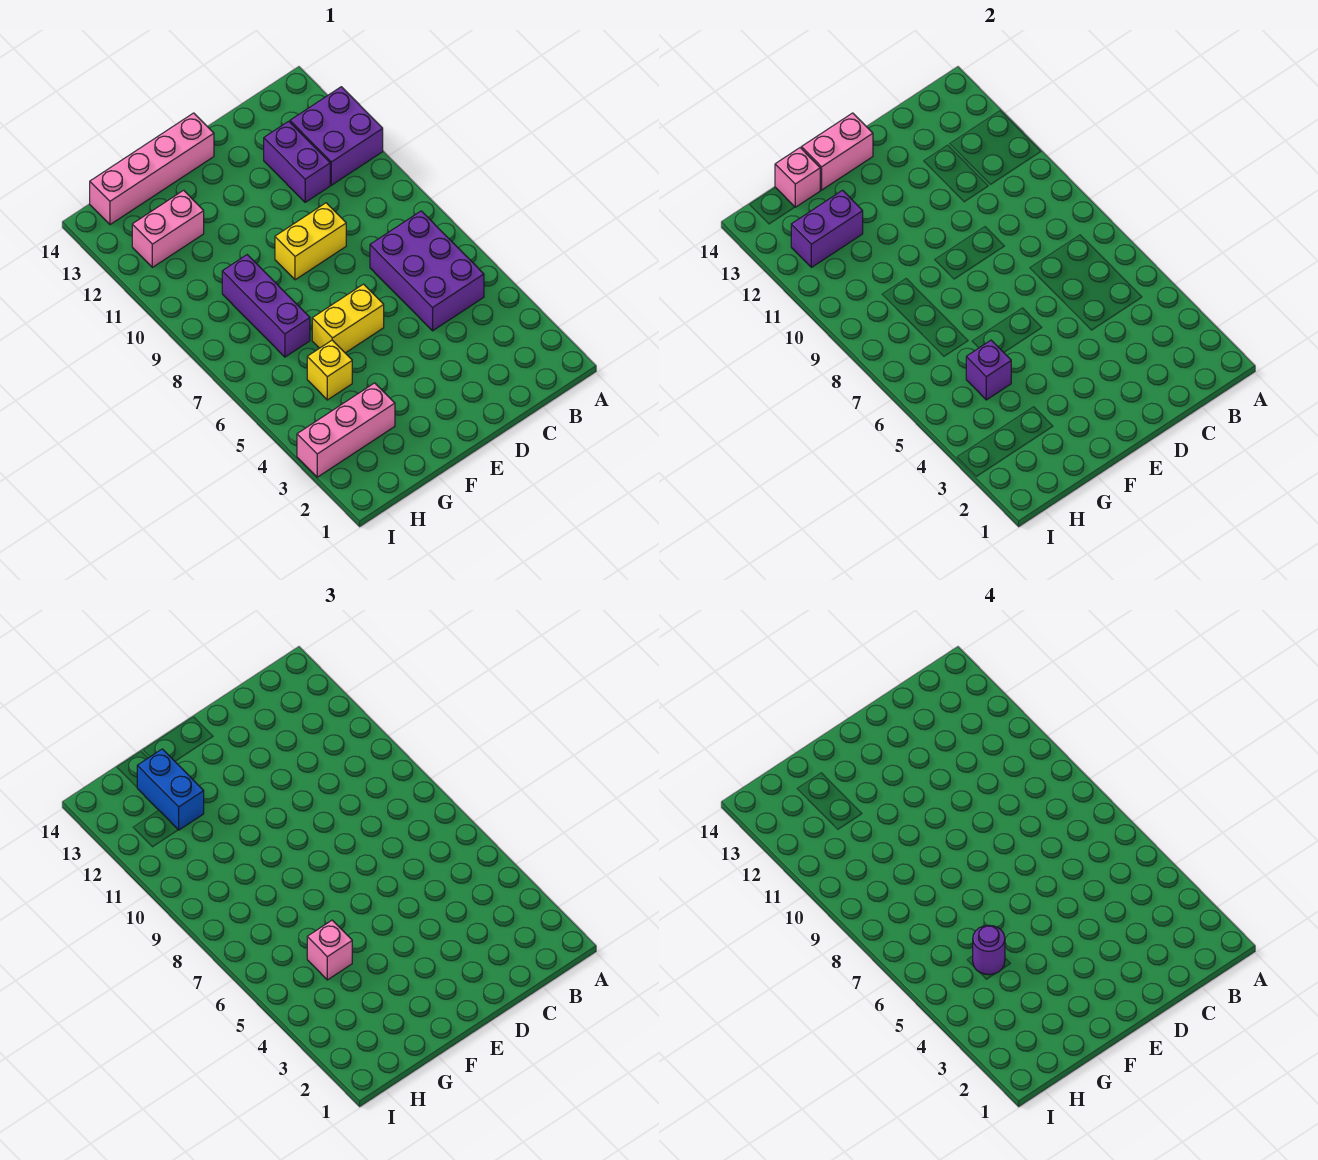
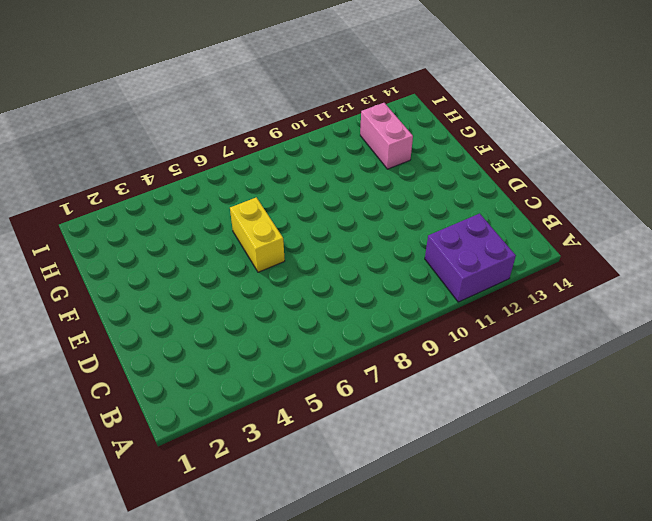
none -> purple 2x3 brick [370,211,484,331]
none -> purple 1x2 brick [264,121,330,202]
none -> yellow 1x2 brick [275,203,346,280]

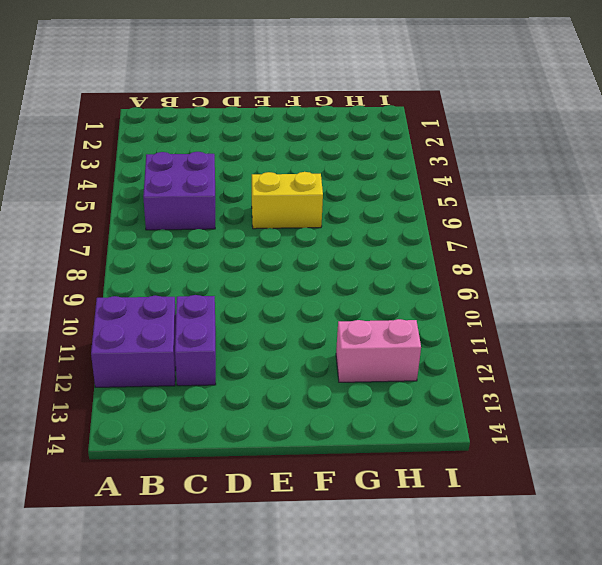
purple 2x2 brick [143,152,215,230] -> purple 2x3 brick [370,211,484,331]
none -> yellow 1x2 brick [275,203,346,280]
none -> pink 1x4 brick [90,113,214,225]
none -> pink 1x3 brick [297,383,395,477]

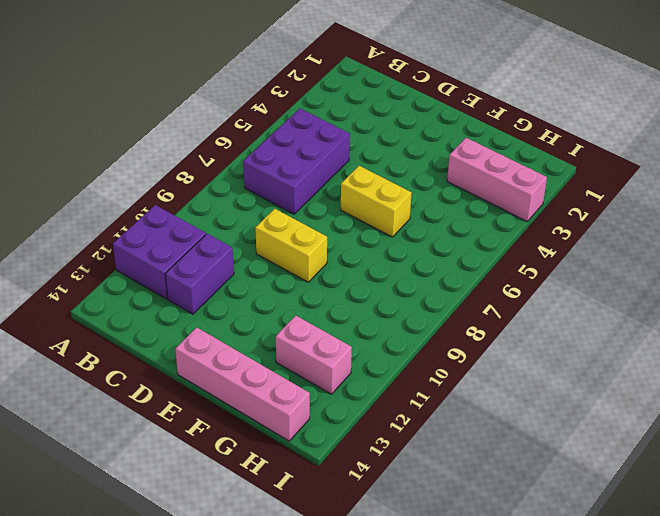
none -> yellow 1x1 brick [307,340,352,400]
none -> purple 1x3 brick [222,255,310,357]
none -> pink 1x2 brick [801,113,873,190]

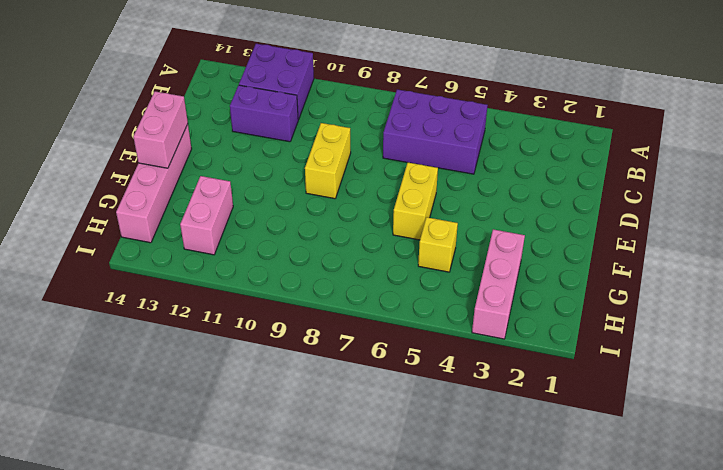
none -> purple 1x3 brick [222,255,310,357]
none -> purple 1x1 brick [966,340,1011,400]
none -> purple 1x2 brick [791,190,863,267]

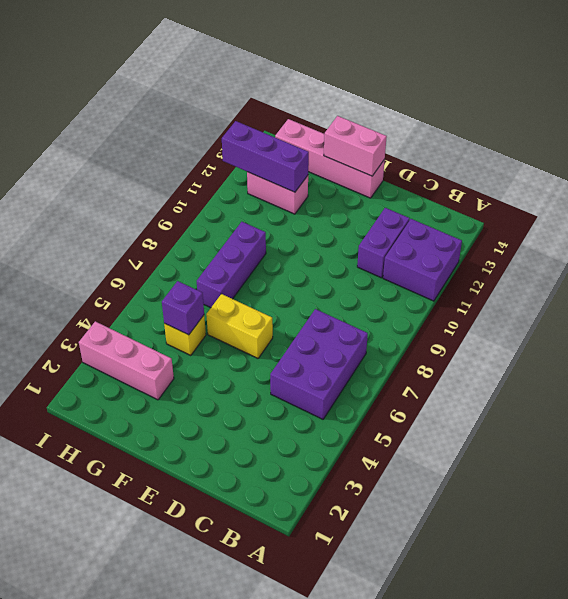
purple 1x3 brick [222,121,309,192] -> purple 1x2 brick [791,190,863,267]
none -> yellow 1x2 brick [275,203,346,280]
none -> pink 1x1 brick [775,148,820,207]
none -> pink 1x1 brick [307,920,352,980]

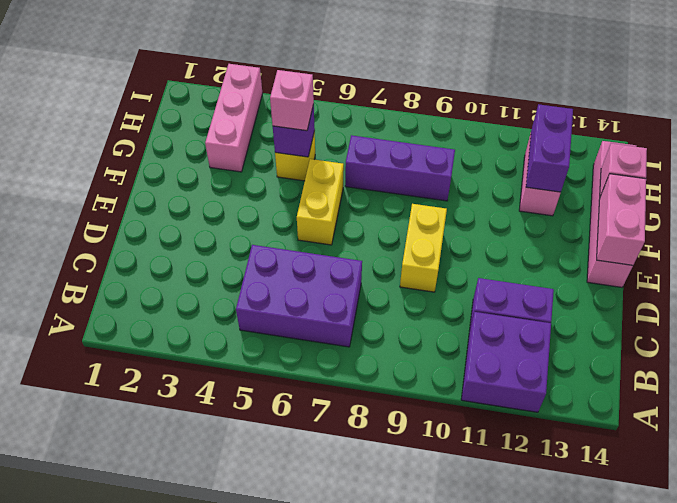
none -> blue 1x2 brick [137,749,204,830]
none -> purple 1x1 round brick [973,925,1005,975]

